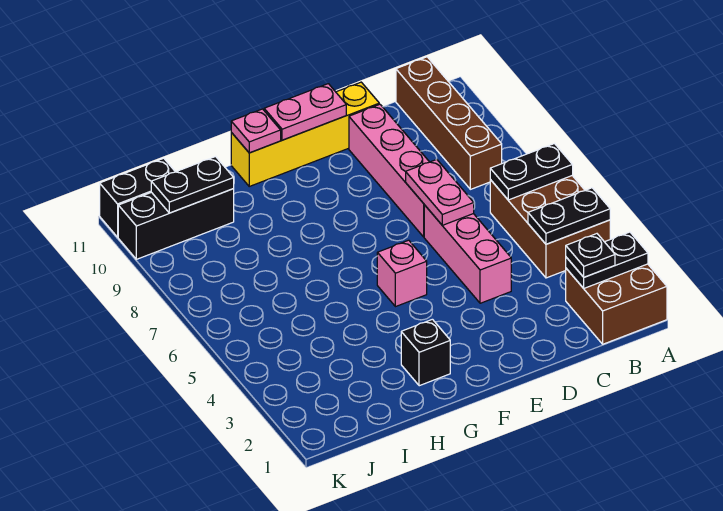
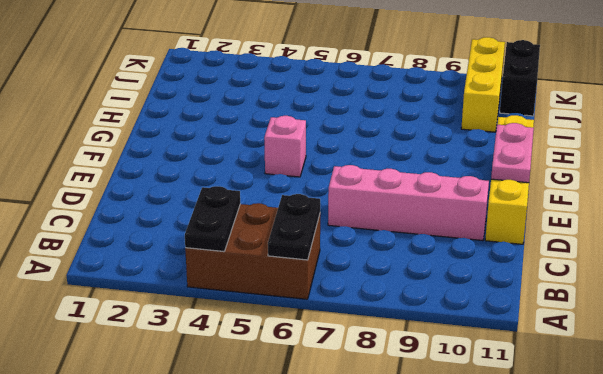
yellow 1x3 brick [461,37,505,132] -> black 1x3 brick [118,189,234,259]
none -> brown 2x2 brick [566,264,667,344]
none -> brown 1x4 brick [396,57,502,189]
none -> pink 1x3 brick [424,205,511,303]

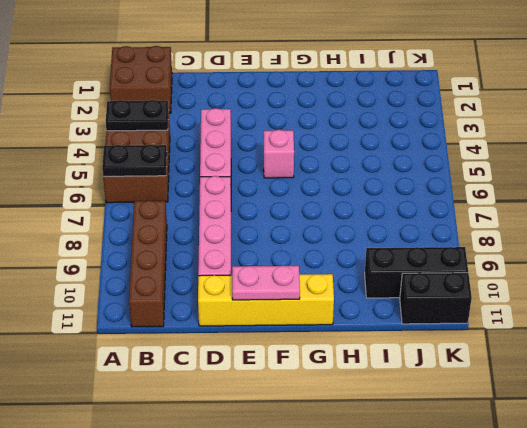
none -> black 1x1 brick [401,319,450,386]
none -> black 1x2 plate [566,232,648,288]
none -> pink 1x2 plate [406,159,474,225]

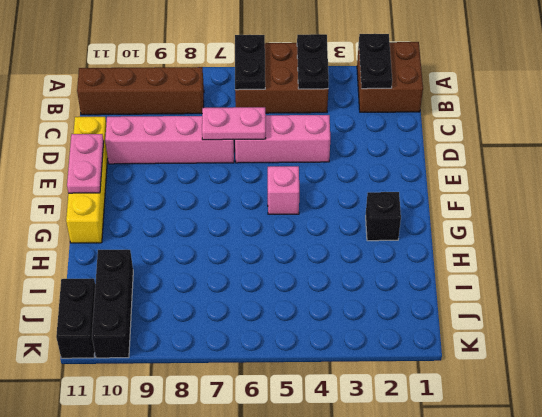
none -> pink 1x1 plate [231,109,281,153]
none -> black 1x2 plate [151,157,234,213]
none -> black 1x1 plate [566,234,615,277]

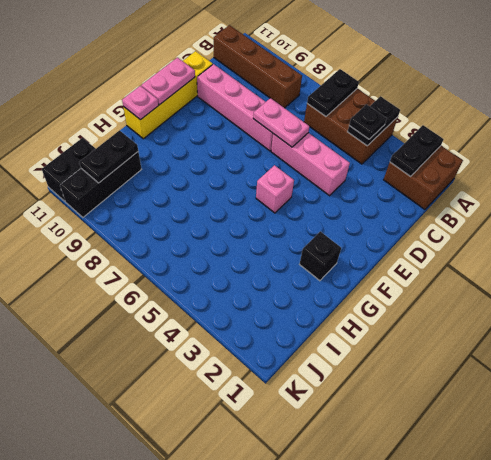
black 1x1 plate [349,104,387,139] -> black 1x1 plate moved to [566,234,615,277]

